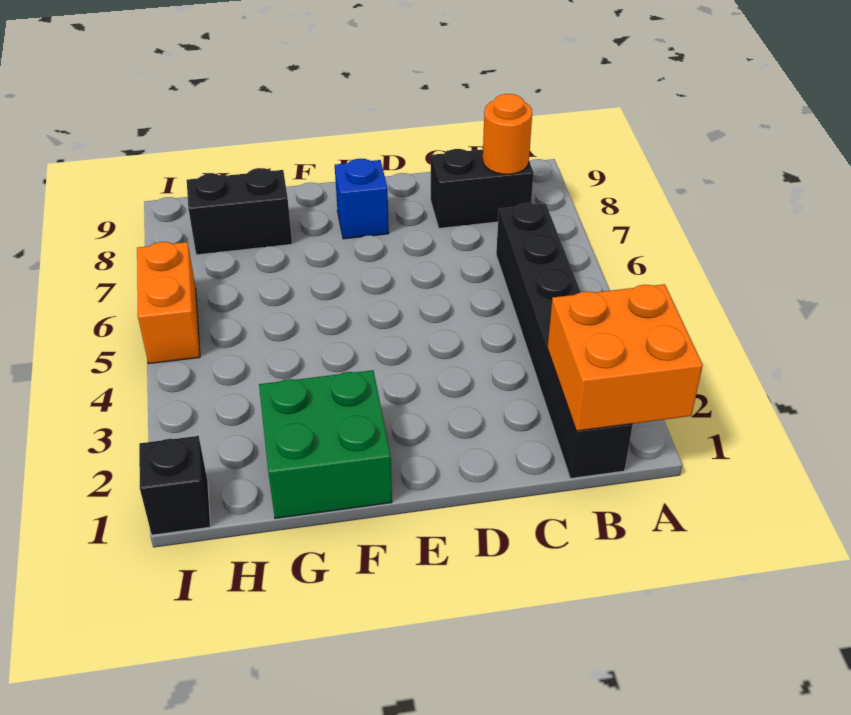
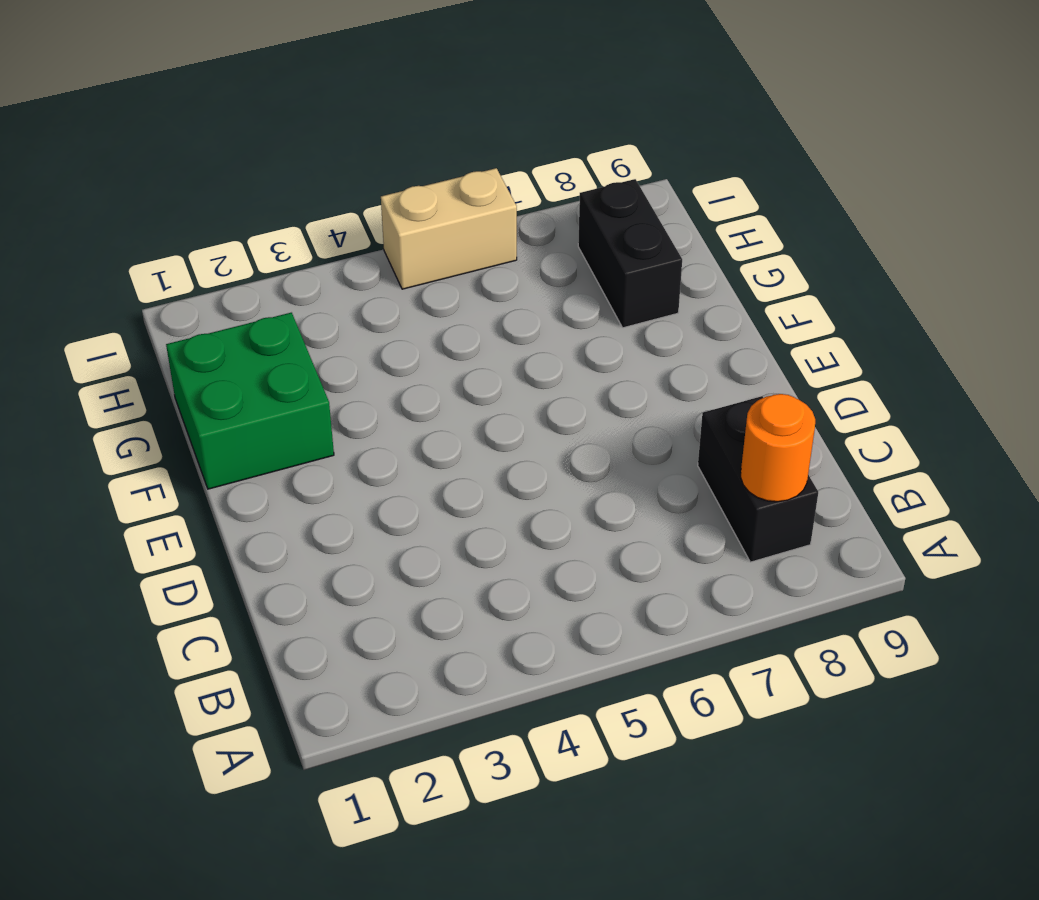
tan 1x2 brick [381,168,517,289] -> orange 1x2 brick [137,242,200,364]
none -> black 1x6 brick [496,203,633,478]
none -> blue 1x1 brick [335,159,389,239]

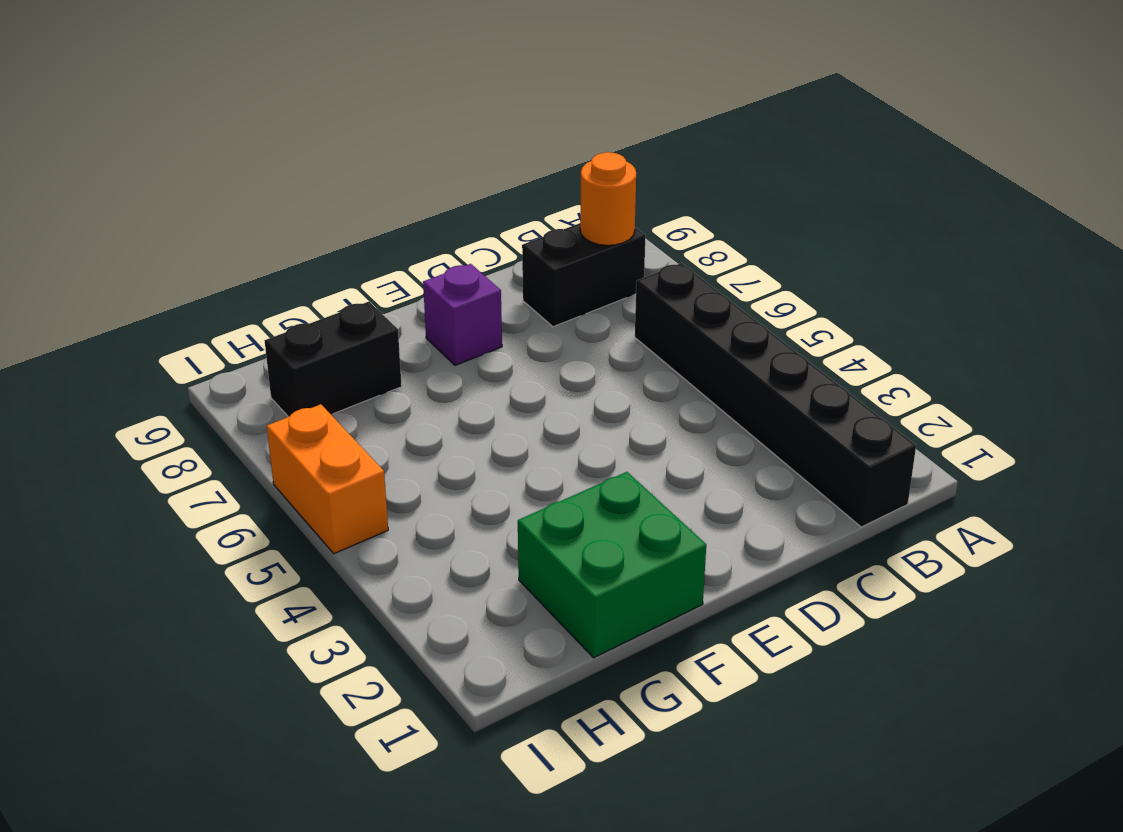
purple 1x1 brick [423,264,502,365] -> blue 1x1 brick [335,159,389,239]
none -> black 1x1 brick [139,436,211,535]
none -> orange 2x2 brick [548,284,703,431]

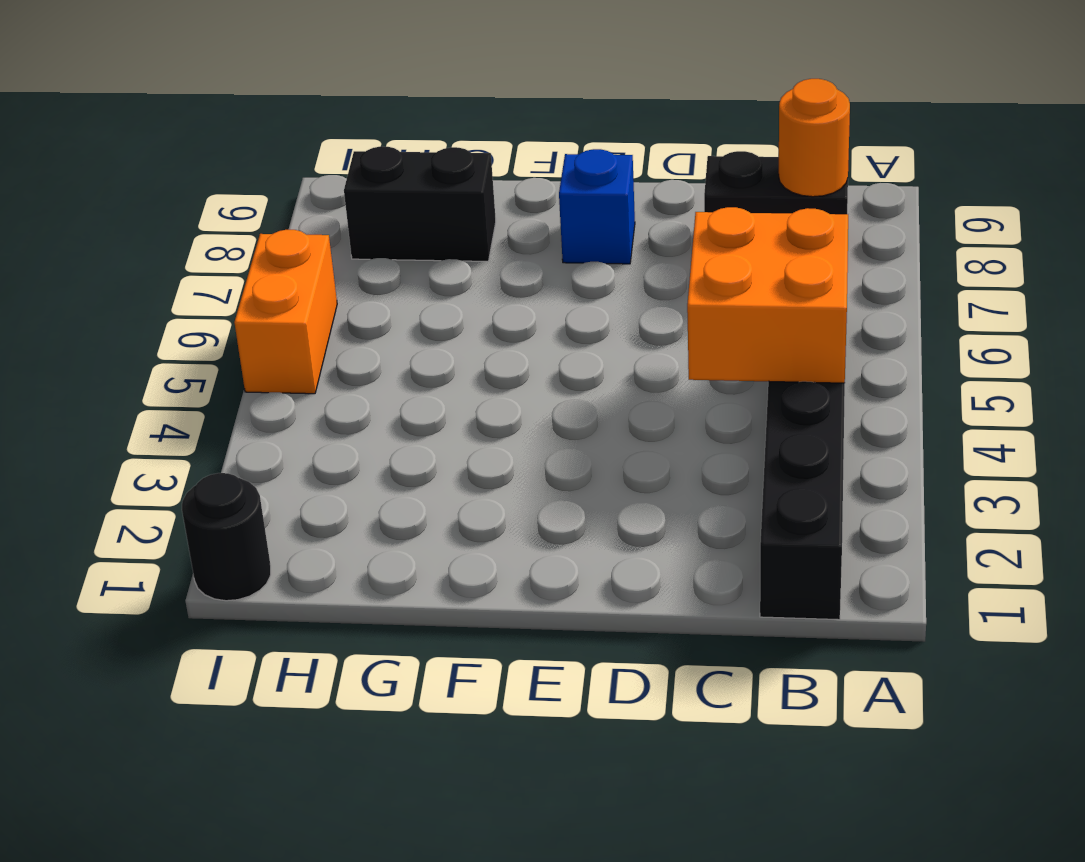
orange 2x2 brick [687,207,848,383] -> orange 2x2 brick moved to [548,284,703,431]
black 1x1 round brick [182,473,271,601] -> black 1x1 brick [139,436,211,535]
none -> green 2x2 brick [259,370,392,518]

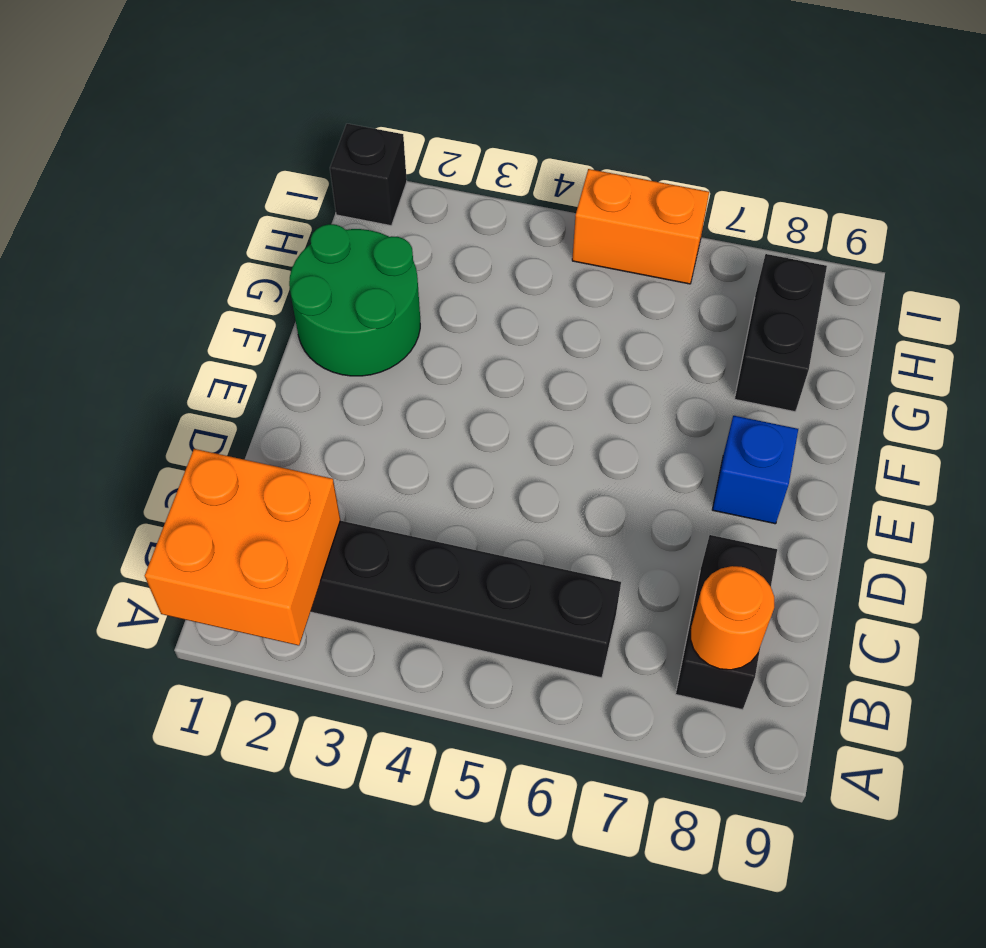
green 2x2 round brick [289,224,420,376] -> green 2x2 brick [259,370,392,518]

